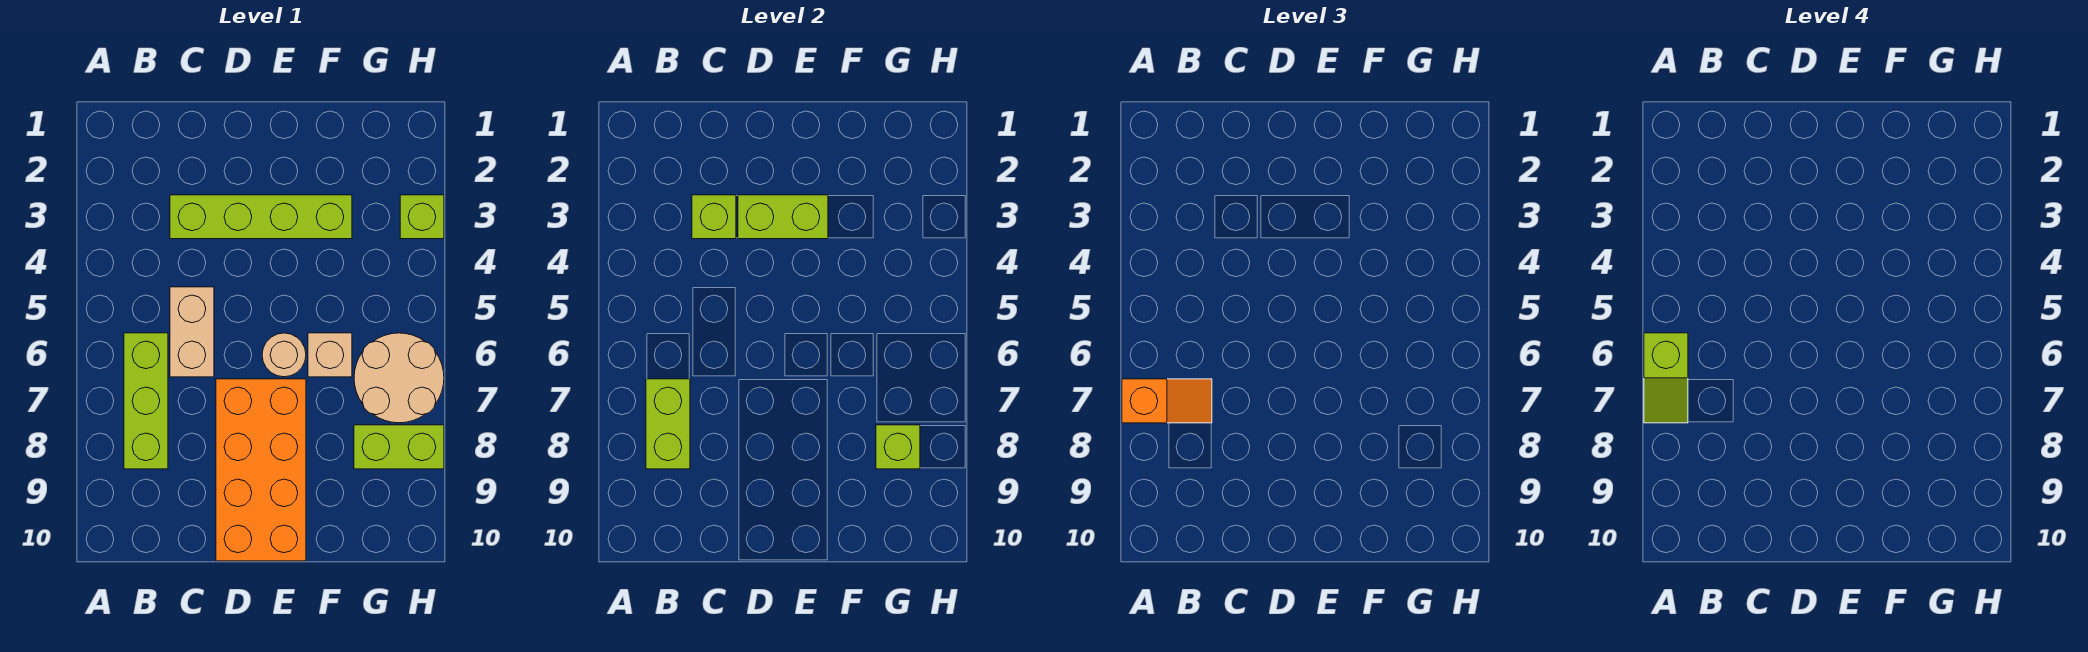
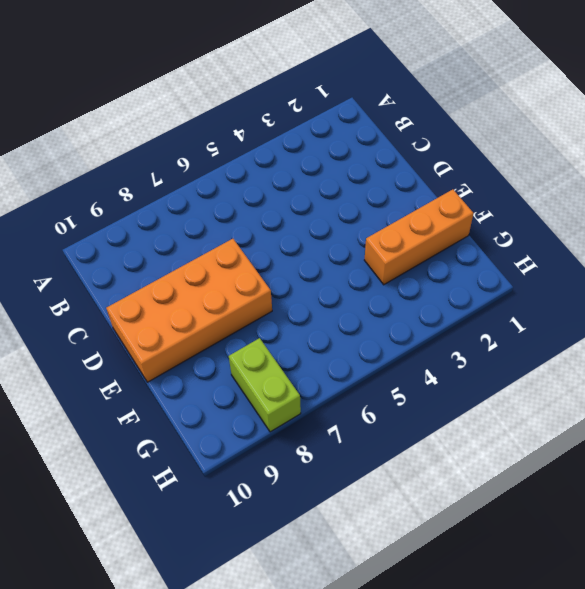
orange 1x3 brick [364,189,474,285] -> lime 1x4 brick [170,195,352,239]
none -> lime 1x3 brick [124,333,168,469]
none -> tan 1x2 brick [170,287,214,377]
none -> tan 1x1 round brick [262,333,306,377]

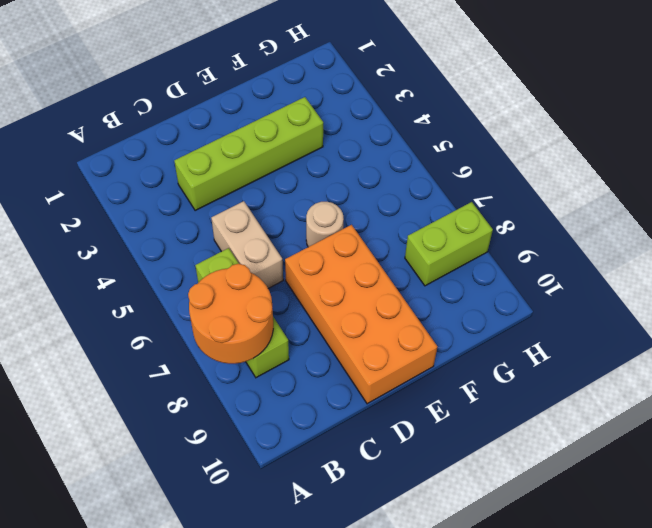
orange 2x2 round brick [188,264,273,364] -> lime 1x2 brick [646,379,690,469]
none -> tan 1x1 brick [308,333,352,377]
none -> tan 2x2 round brick [354,333,444,423]
none -> lime 1x1 brick [400,195,444,239]

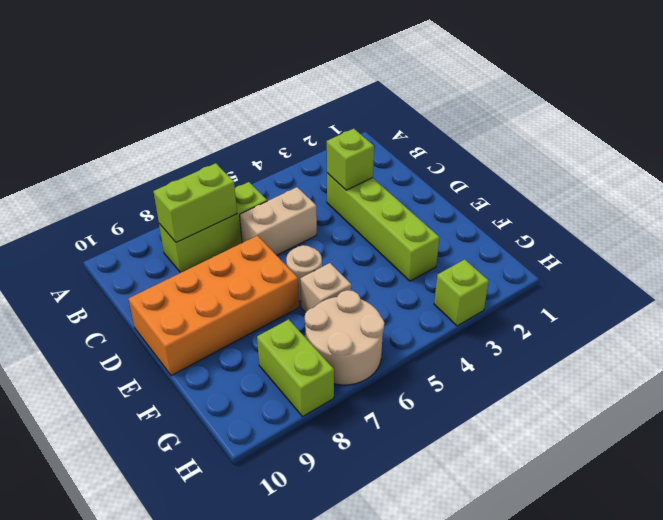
none -> lime 1x2 brick [738,195,828,239]
none -> lime 1x1 brick [876,425,920,469]
none -> orange 1x2 slope [1122,379,1212,423]

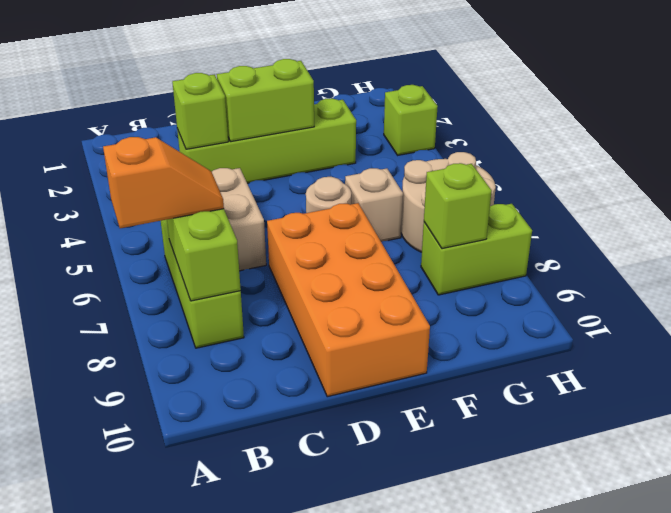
none -> lime 1x2 slope [1644,333,1688,423]

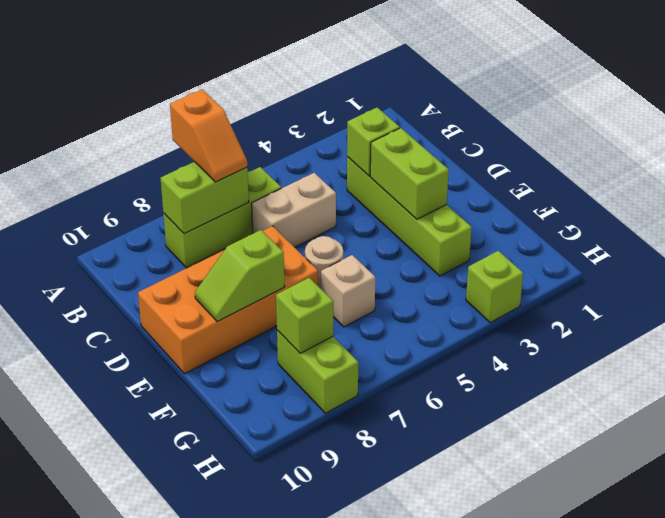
lime 1x2 slope [195,230,285,322] -> lime 1x2 slope moved to [1644,333,1688,423]
none -> tan 2x2 round brick [354,333,444,423]

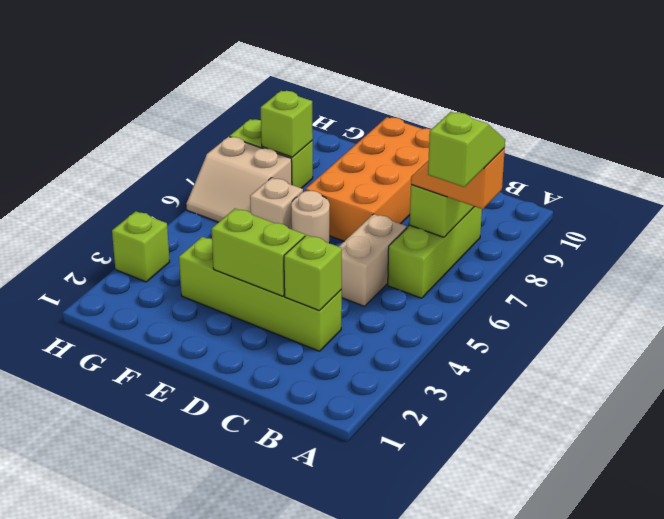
tan 2x2 slope [186,137,292,222] -> tan 2x2 round brick [354,333,444,423]

